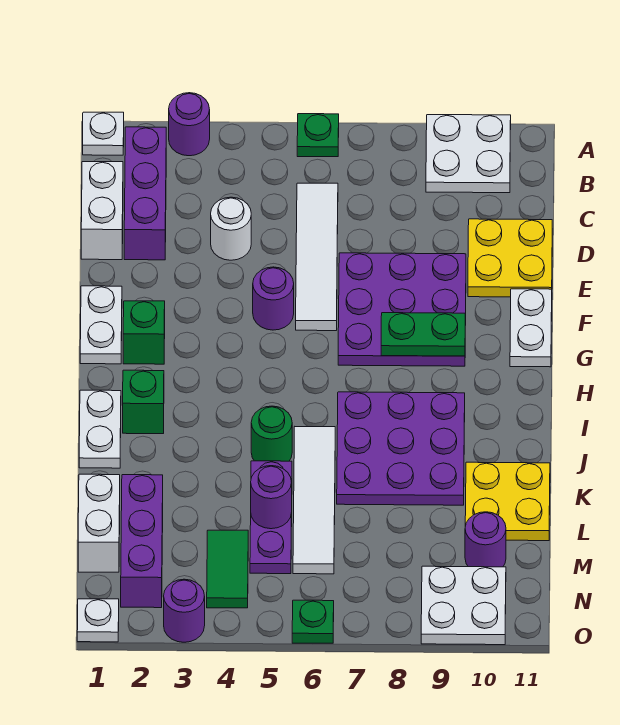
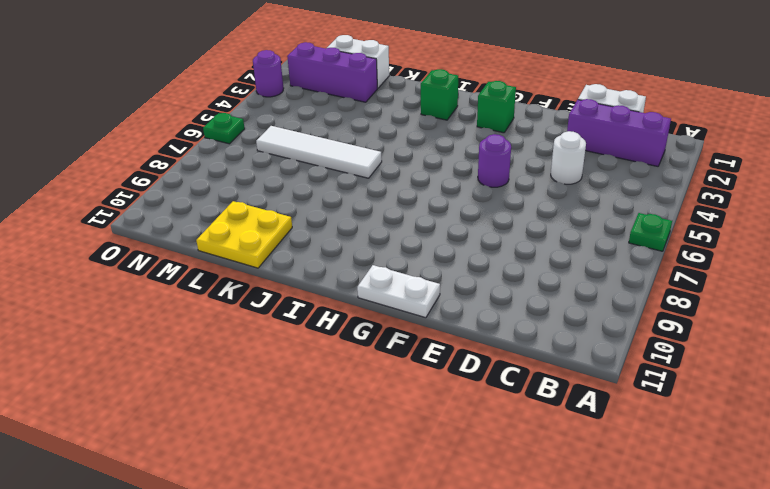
none -> white 1x1 plate [83,112,124,155]
none -> purple 1x1 round brick [169,93,210,156]
none -> white 2x2 plate [426,115,511,193]
none -> white 1x4 tile [296,183,338,331]

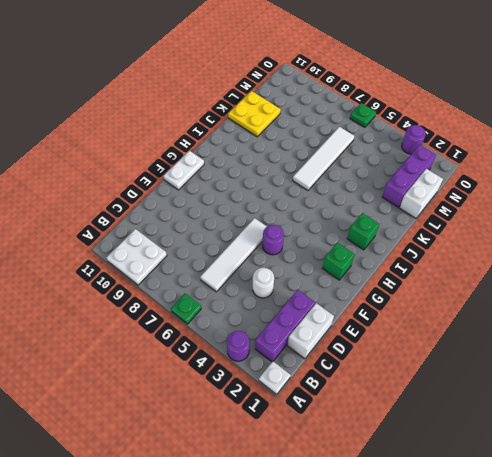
none -> yellow 2x2 plate [468,219,552,297]
none -> purple 3x3 plate [338,253,466,366]
none -> white 1x2 plate [80,286,122,364]
none -> white 1x2 plate [79,390,121,468]

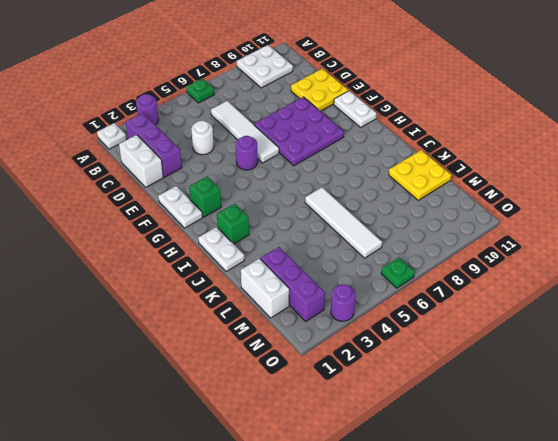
none -> purple 3x3 plate [337,392,465,505]
none -> green 1x1 round brick [251,406,292,461]
none -> purple 1x3 plate [250,461,292,574]
none -> green 1x2 tile [207,530,248,608]

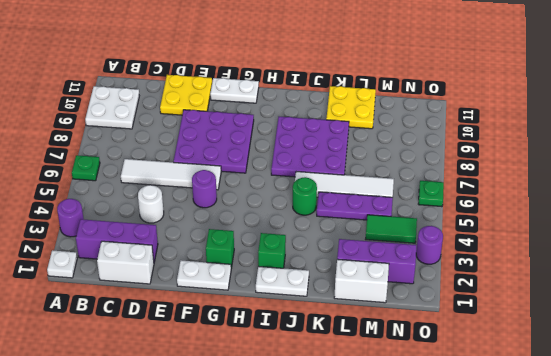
none -> purple 1x1 round brick [465,512,506,567]
none -> white 2x2 plate [421,566,506,645]
none -> white 1x1 plate [77,599,119,642]
none -> green 1x2 plate [381,313,465,356]

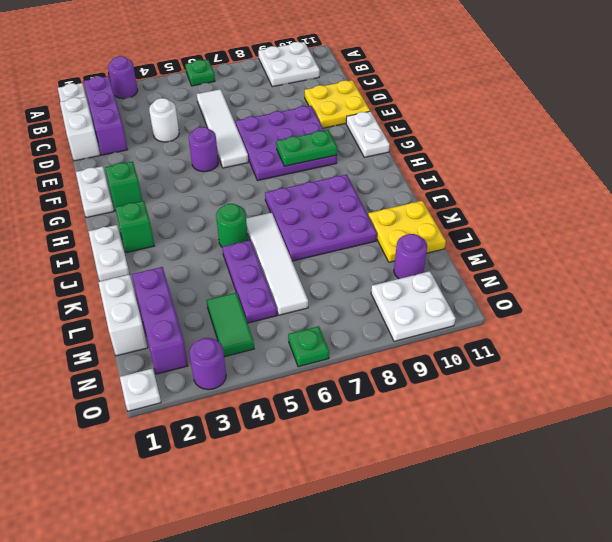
none -> purple 1x1 round brick [251,466,292,529]

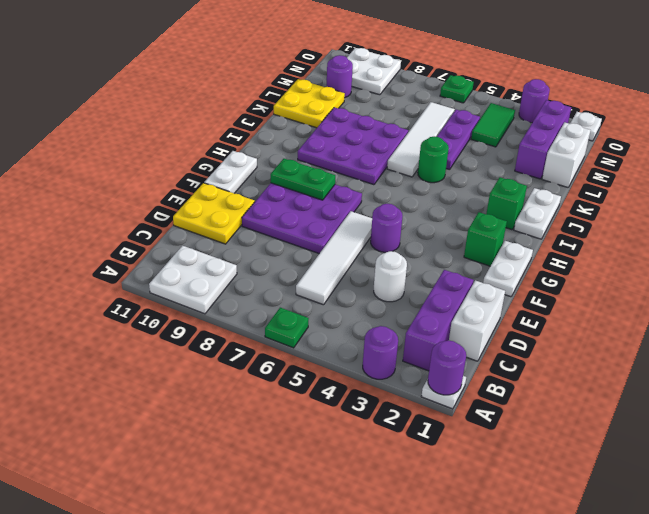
purple 1x1 round brick [428,340,466,395] -> purple 1x1 round brick moved to [251,466,292,529]

